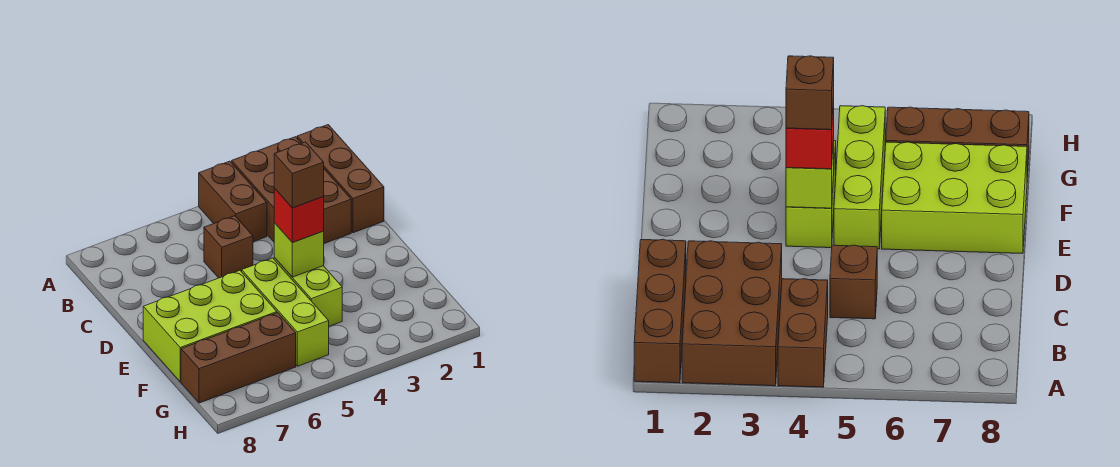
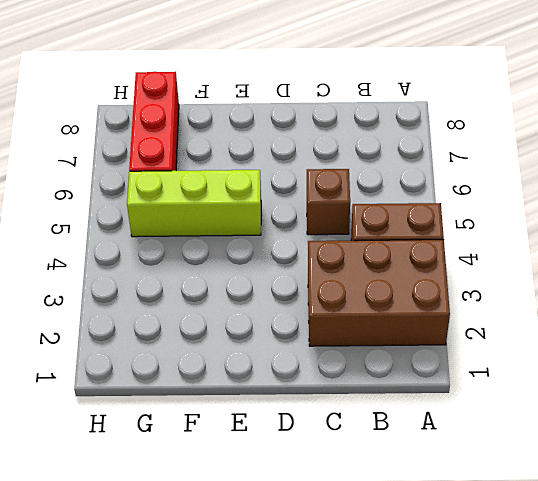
red 1x3 brick [129,72,179,171] -> brown 1x3 brick [181,313,296,403]
none -> brown 1x3 brick [297,125,384,233]
none -> lime 1x2 brick [274,258,342,326]

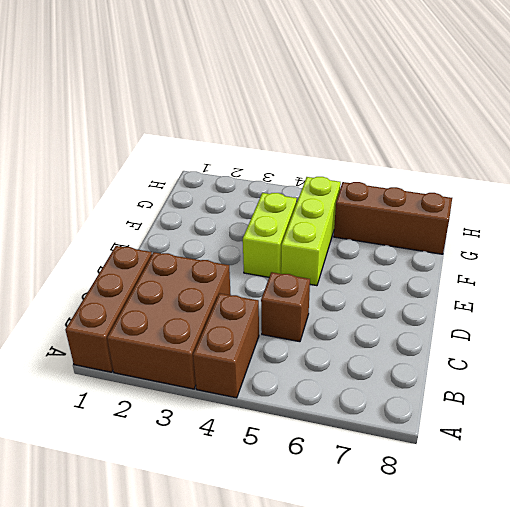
none -> lime 2x3 brick [143,270,277,382]
none -> lime 1x1 brick [274,223,324,277]

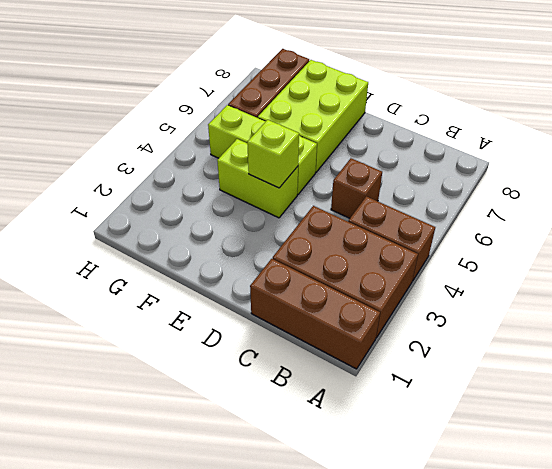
none -> red 1x1 brick [274,188,324,243]
none -> brown 1x1 brick [274,142,324,208]

